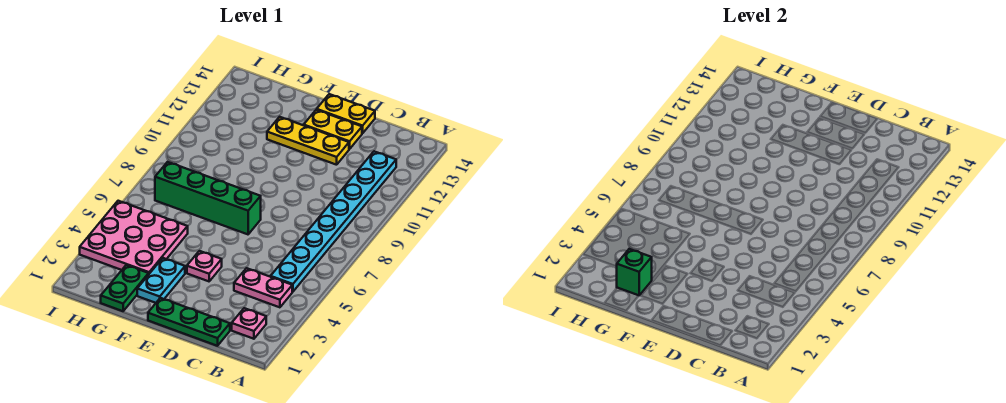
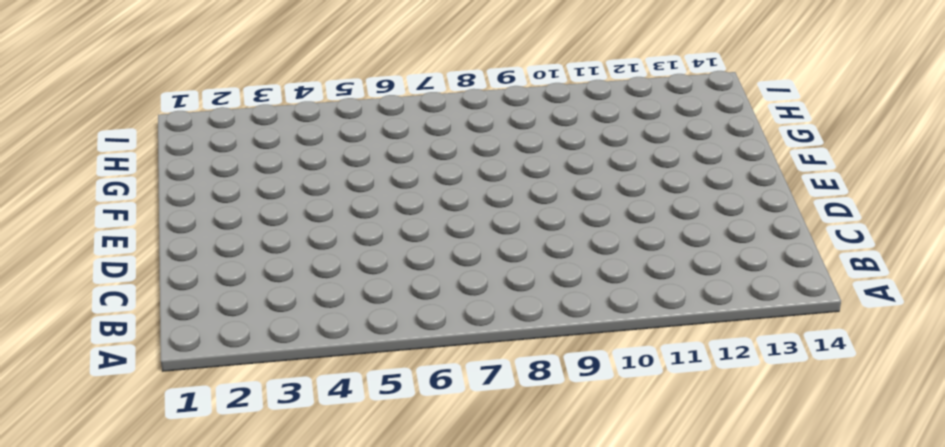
none -> pink 1x1 plate [232,308,266,339]
none -> pink 1x2 plate [234,268,292,307]
none -> cyan 1x8 plate [271,151,396,292]

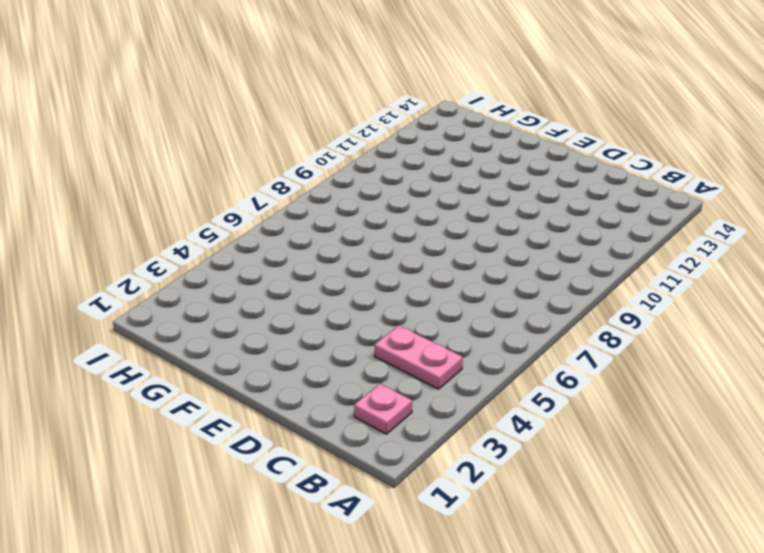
none -> cyan 1x8 plate [271,151,396,292]
none -> green 1x3 plate [148,298,230,346]
none -> yellow 1x3 plate [267,117,349,165]

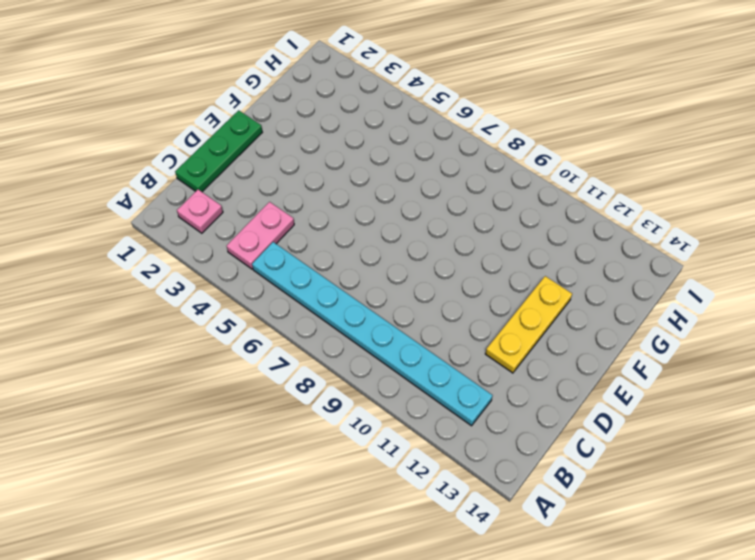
none -> yellow 1x2 plate [304,110,362,149]
none -> yellow 1x2 plate [317,94,375,133]
none -> pink 1x1 plate [187,251,222,281]

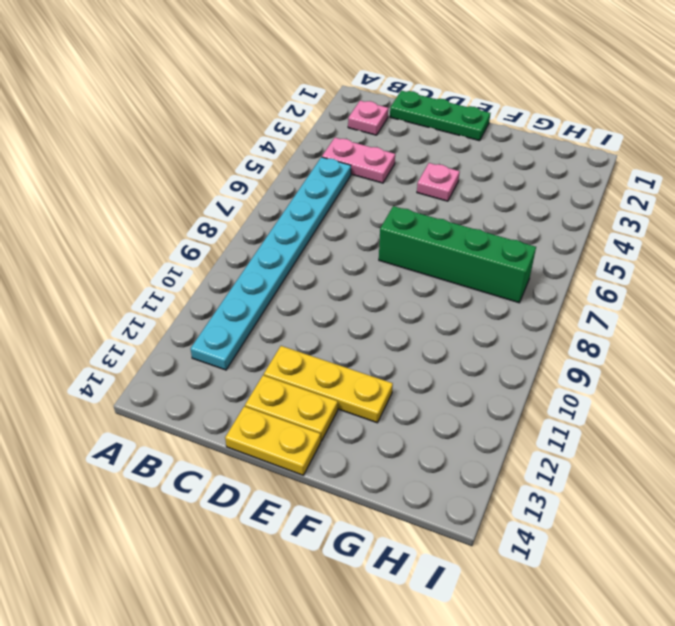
none -> cyan 1x2 plate [137,258,185,303]
none -> green 1x2 plate [101,265,149,311]
none -> pink 3x3 plate [80,201,188,274]

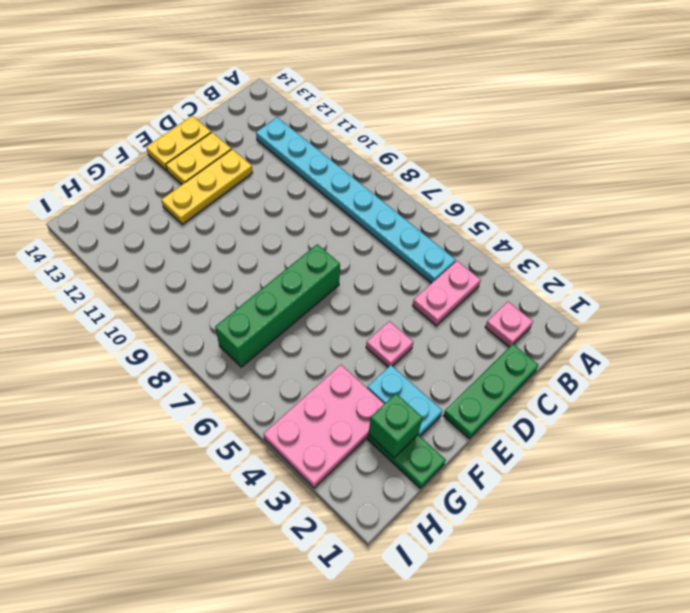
pink 2x3 plate [264,365,384,488] -> pink 3x3 plate [80,201,188,274]

